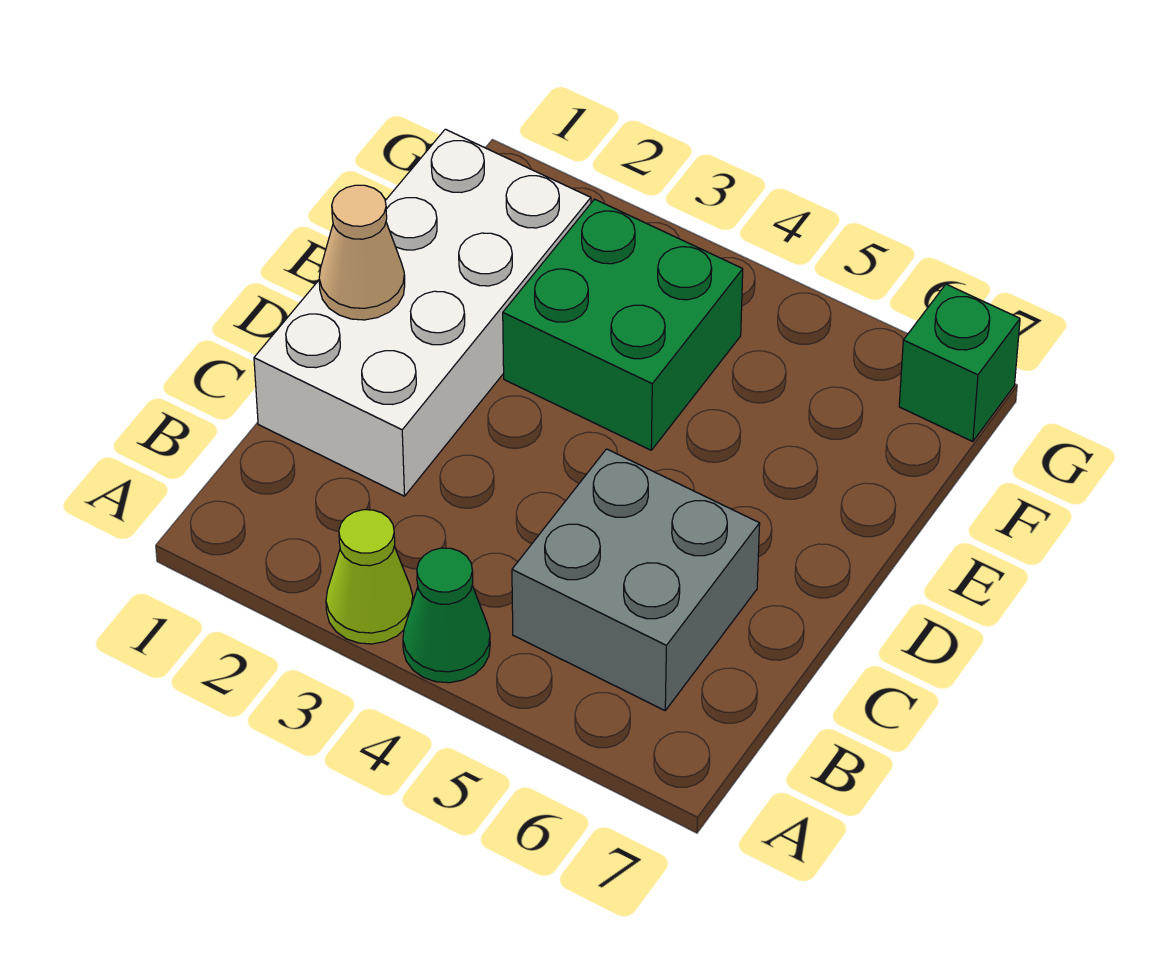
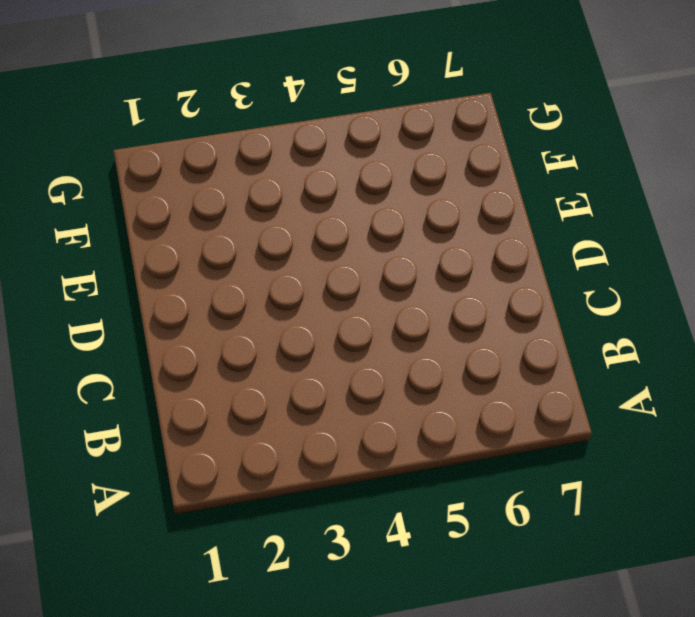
none -> lime 1x1 cone [326,510,413,644]
none -> green 1x1 cone [403,548,490,683]

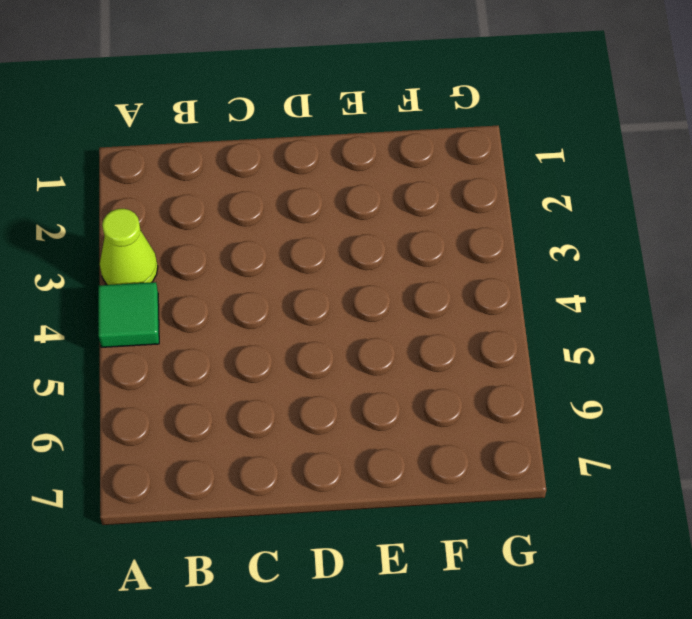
green 1x1 tile [98,282,159,347] -> green 1x1 cone [403,548,490,683]
none -> grey 2x2 brick [512,449,760,710]
none -> white 2x4 brick [254,129,591,496]

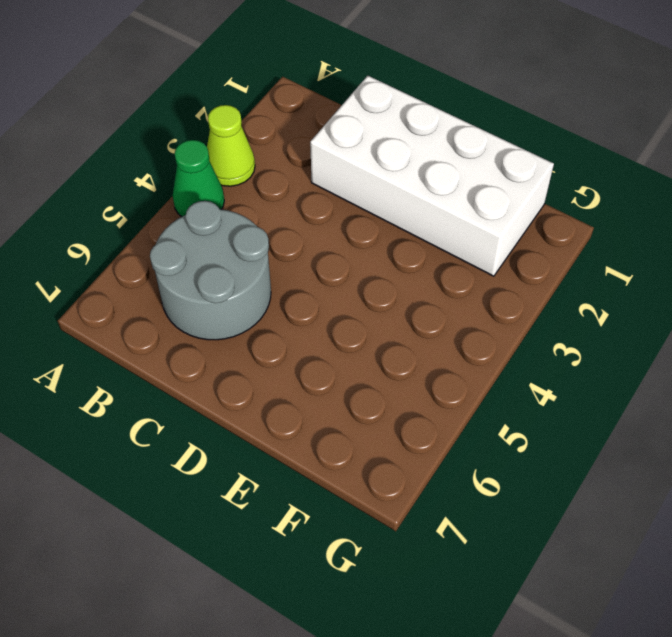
grey 2x2 round brick [150,201,271,340] -> grey 2x2 brick [512,449,760,710]
none -> green 2x2 brick [503,199,743,450]
none -> green 1x1 brick [899,284,1020,442]

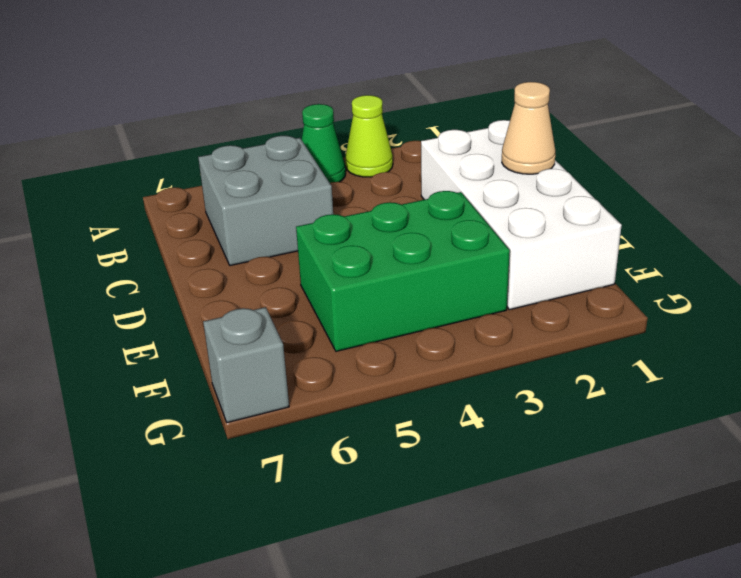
green 2x3 brick [296,191,510,351] -> green 2x2 brick [503,199,743,450]
grey 1x1 brick [203,307,289,423] -> green 1x1 brick [899,284,1020,442]

